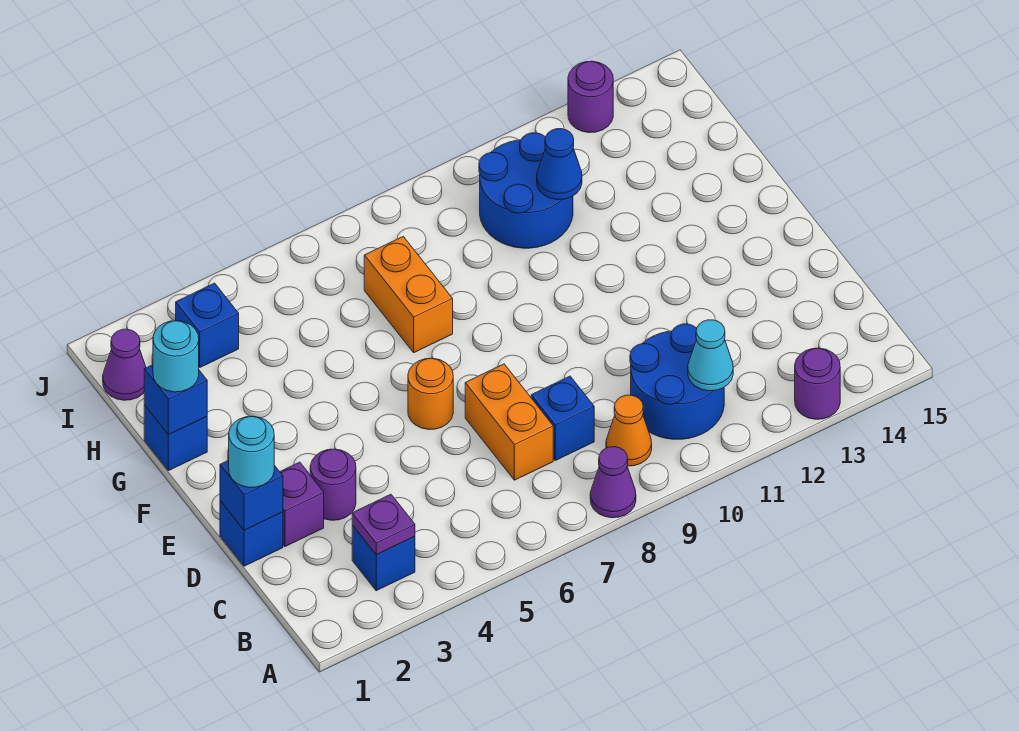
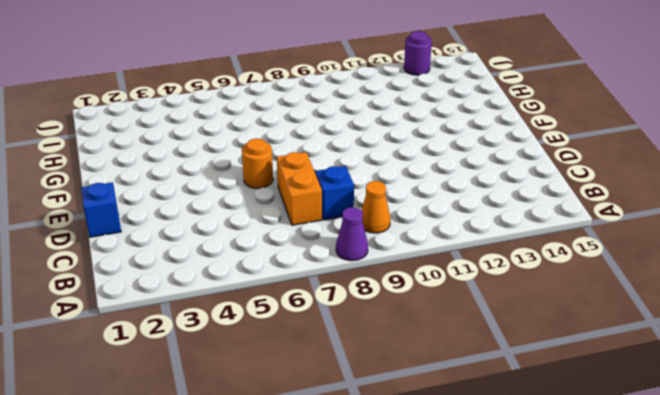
none -> purple 1x1 round brick [795,348,840,419]
none -> blue 1x1 brick [352,525,415,591]
none -> blue 2x2 round brick [630,324,724,439]

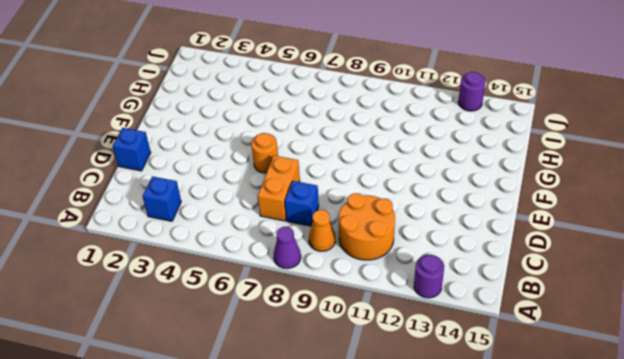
orange 2x2 round brick [339,193,395,260] -> blue 2x2 round brick [630,324,724,439]
none -> purple 1x1 brick [280,462,324,547]
none -> purple 1x1 round brick [310,449,356,520]
none -> blue 1x1 brick [144,405,207,471]

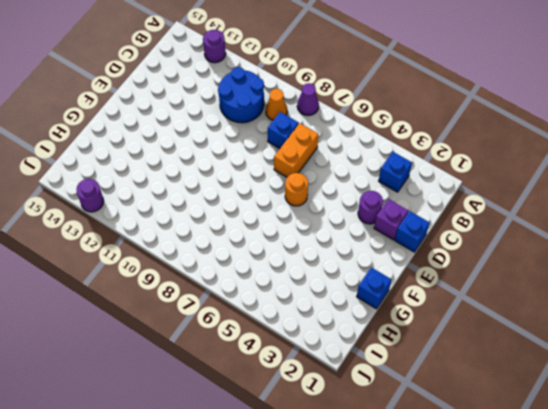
none -> orange 1x2 brick [364,237,453,352]
none -> blue 2x2 round brick [479,133,573,248]
none -> purple 1x1 cone [103,329,146,400]

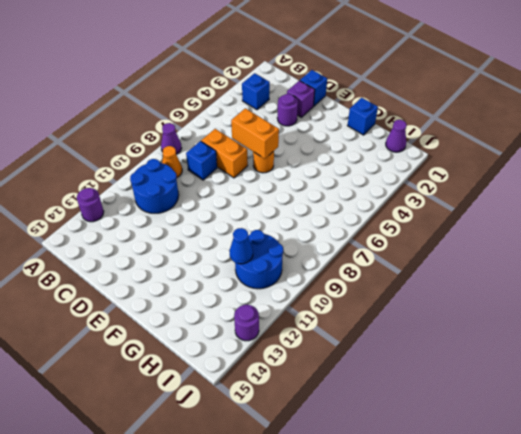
orange 1x2 brick [231,108,279,159] -> orange 1x2 brick moved to [364,237,453,352]
none -> blue 1x1 brick [176,283,239,367]
none -> purple 1x1 plate [352,494,415,555]
none -> cyan 1x1 cone [688,320,733,391]

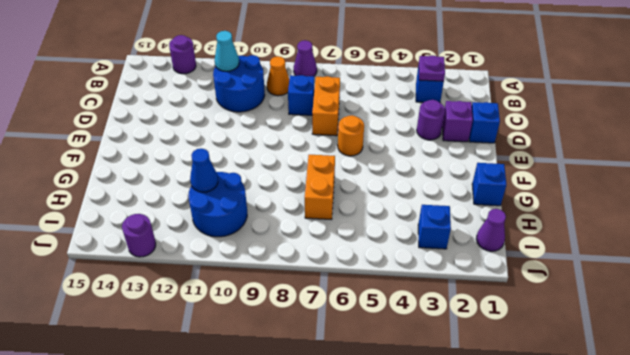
none -> blue 1x1 brick [220,460,283,530]
none -> blue 1x1 brick [144,365,207,435]
none -> cyan 1x1 round brick [229,416,274,488]

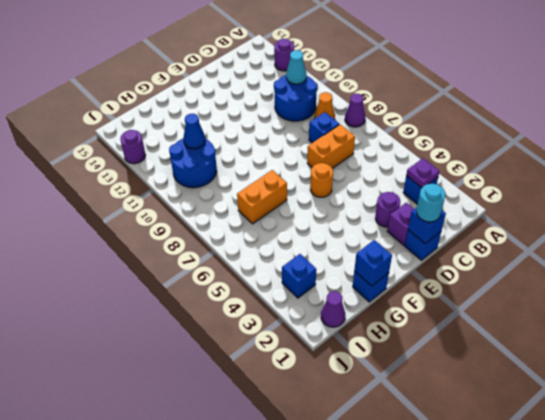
none -> cyan 1x1 round brick [153,321,199,392]

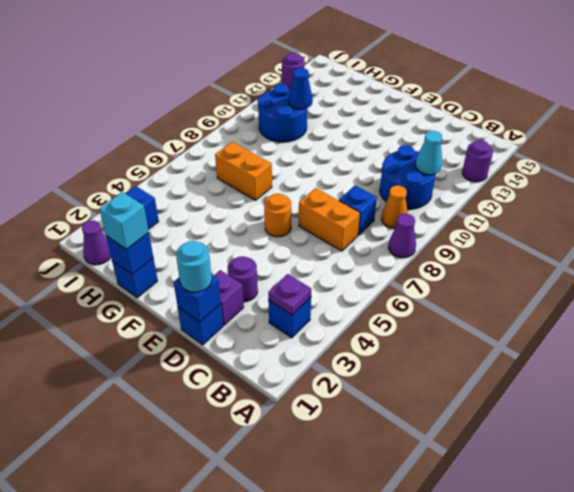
cyan 1x1 brick [99,192,149,249] -> cyan 1x1 round brick [153,321,199,392]

